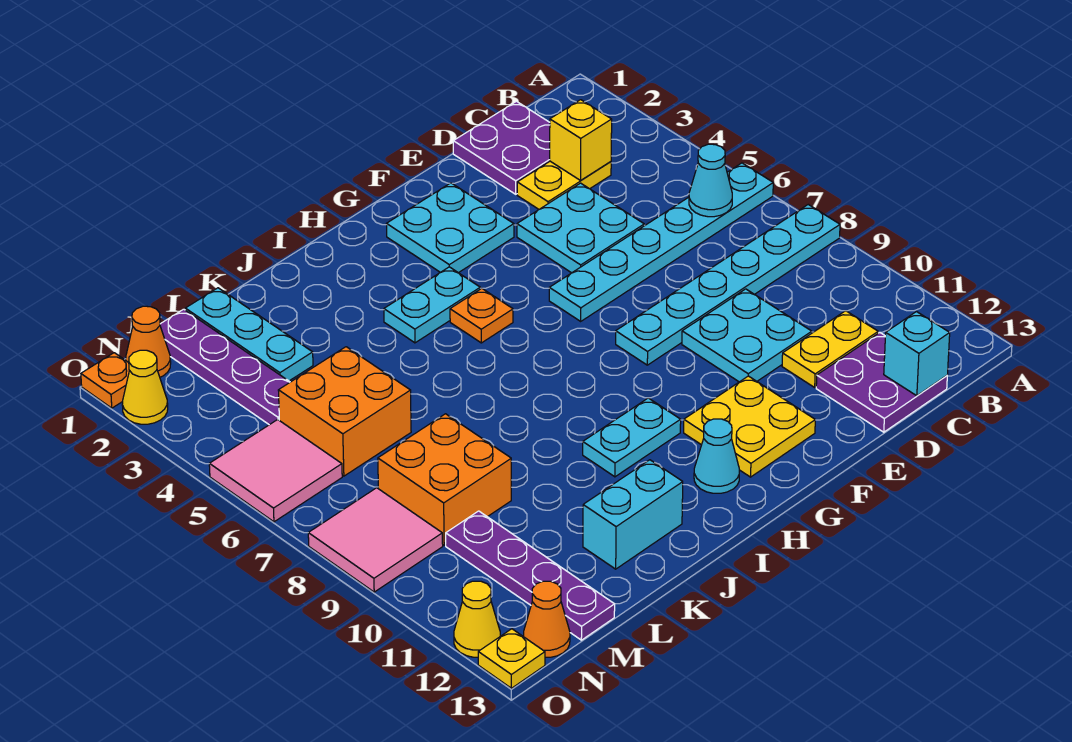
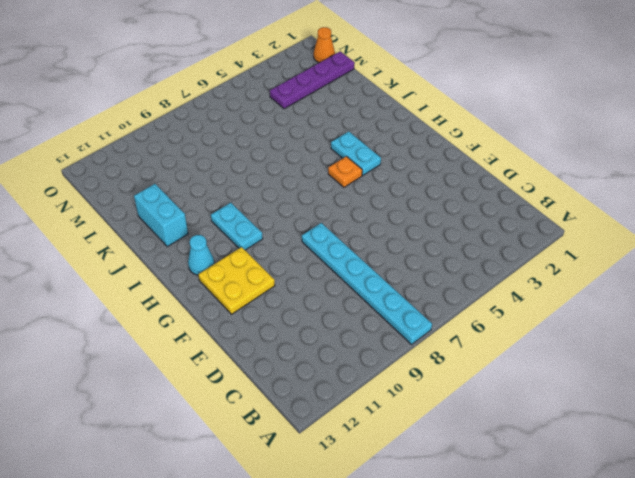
none -> cyan 1x6 plate [549,163,773,321]
none -> purple 2x2 plate [453,101,550,194]
none -> yellow 1x2 plate [517,161,611,209]
none -> yellow 1x2 plate [782,311,878,387]

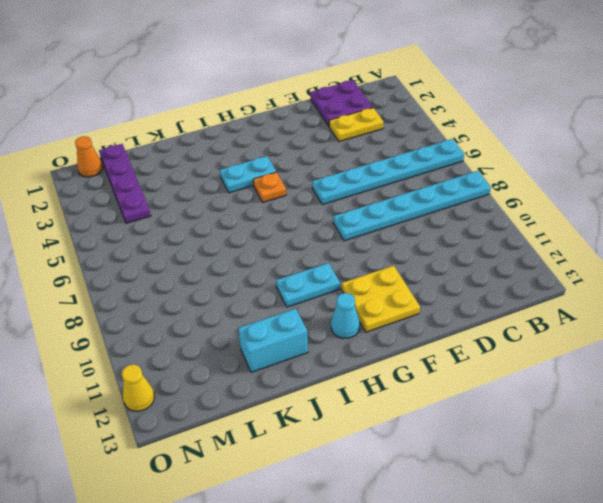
none -> yellow 1x2 plate [782,311,878,387]
none -> purple 2x2 plate [816,333,947,432]
none -> cyan 2x2 plate [517,183,644,273]
none -> cyan 2x2 plate [682,289,812,382]

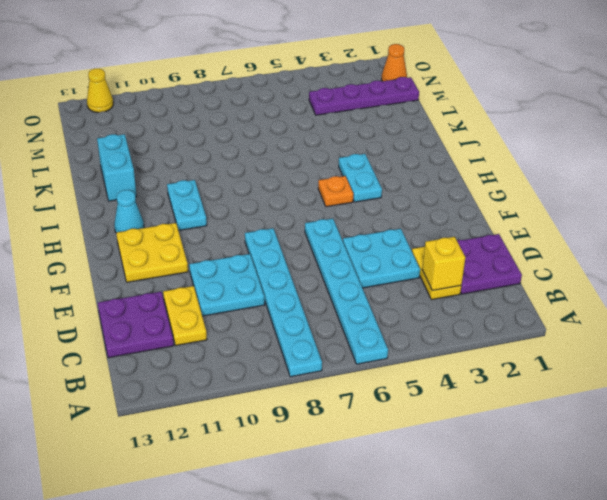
none -> cyan 2x2 plate [387,183,514,273]
none -> cyan 1x3 plate [185,288,313,381]
none -> orange 2x2 brick [278,347,411,476]
none -> orange 2x2 brick [378,414,511,545]

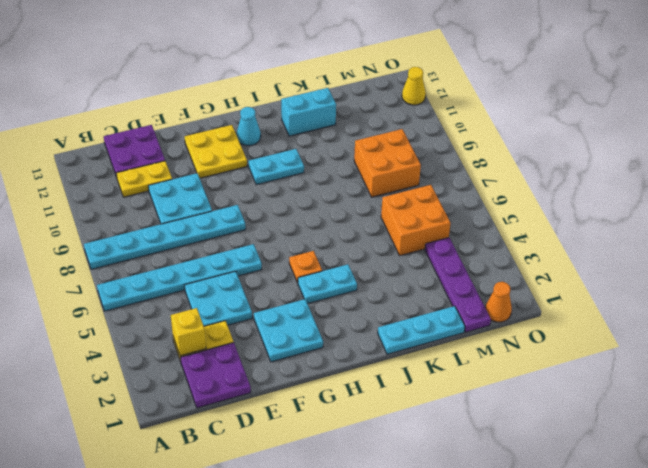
cyan 1x3 plate [378,306,465,354] -> cyan 1x3 plate turned to [185,288,313,381]
none -> purple 1x4 plate [446,511,615,640]
none -> pink 2x2 tile [209,420,342,522]
none -> pink 2x2 tile [308,488,443,592]
none -> orange 1x1 cone [524,581,570,657]

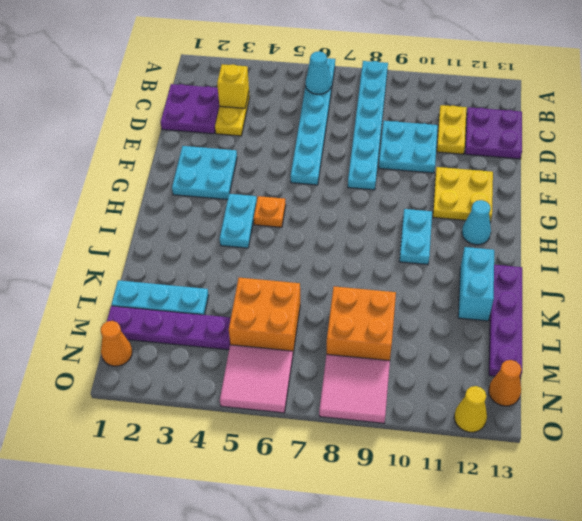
purple 1x4 plate [489,265,522,378] -> purple 1x4 plate turned to [446,511,615,640]
none -> cyan 2x2 plate [517,183,644,273]
none -> orange 1x1 plate [81,353,129,408]
none -> yellow 1x1 cone [122,350,168,424]
none -> yellow 1x1 plate [478,629,545,688]

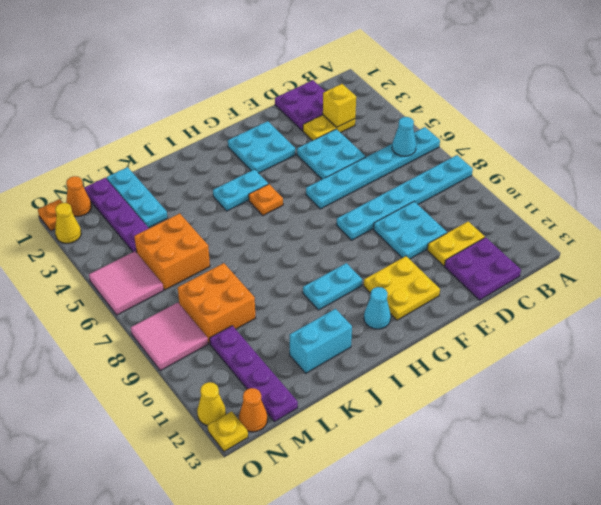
none -> cyan 1x1 brick [884,312,950,396]

